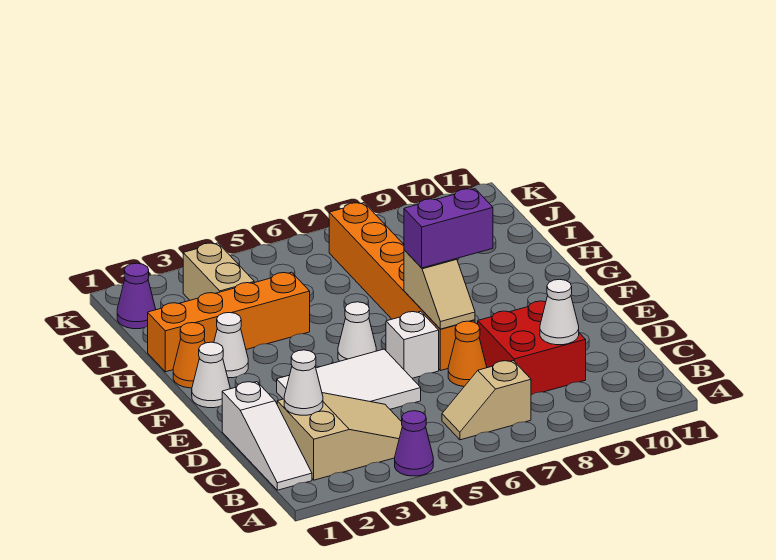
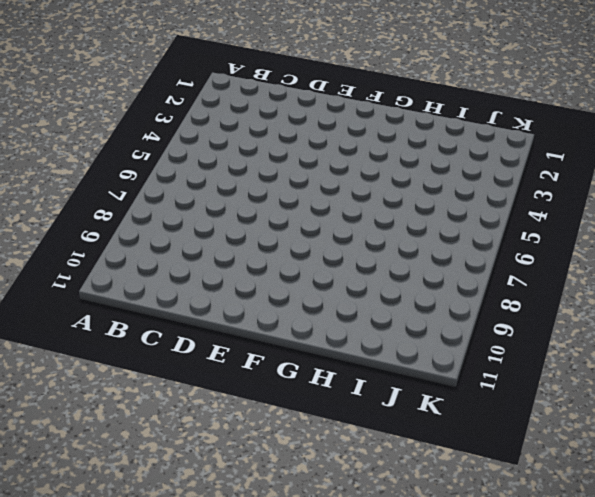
none -> purple 1x1 cone [395,411,433,476]
none -> white 1x3 slope [222,382,312,490]
none -> tan 2x3 slope [277,393,402,480]

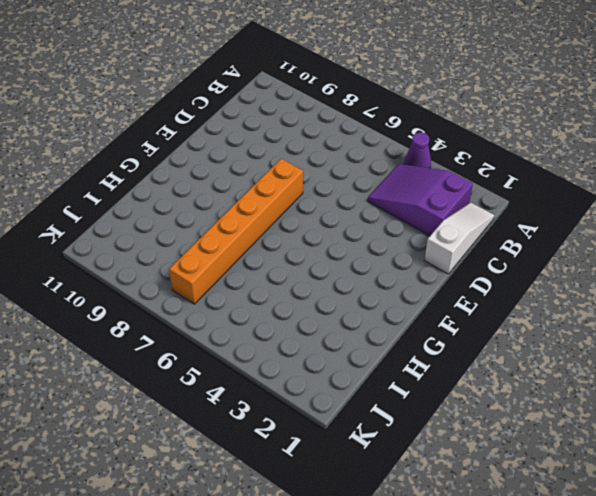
purple 2x3 slope [368,164,473,236] -> tan 2x3 slope [277,393,402,480]
none -> tan 1x2 slope [442,361,531,440]
none -> red 2x2 brick [478,301,586,395]
none -> white 2x3 tile [277,349,421,409]

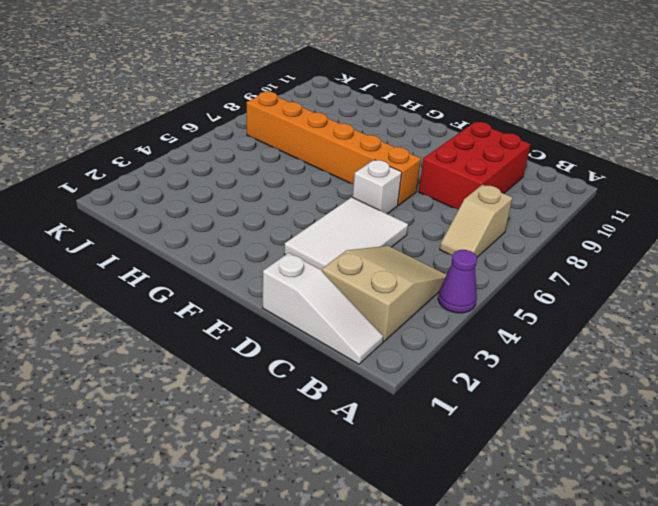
red 2x3 brick [419,122,531,209] -> red 2x2 brick [478,301,586,395]
none -> orange 1x1 cone [448,321,487,386]
none -> white 1x1 cone [192,342,230,408]
none -> white 1x1 cone [338,302,376,361]

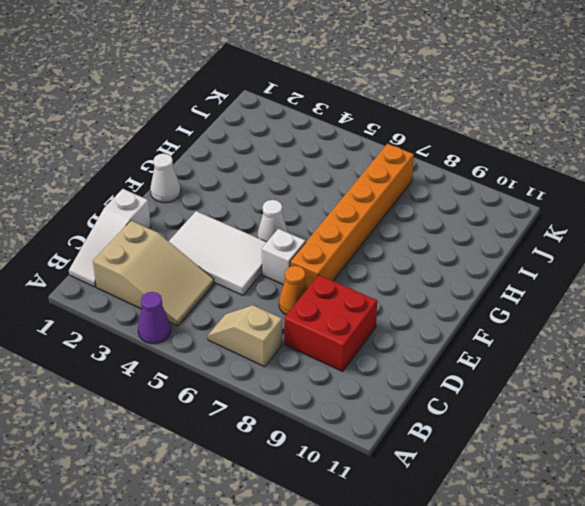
none -> orange 1x1 cone [173,323,205,388]
none -> white 1x1 cone [214,313,248,378]
none -> orange 1x4 brick [148,272,310,372]

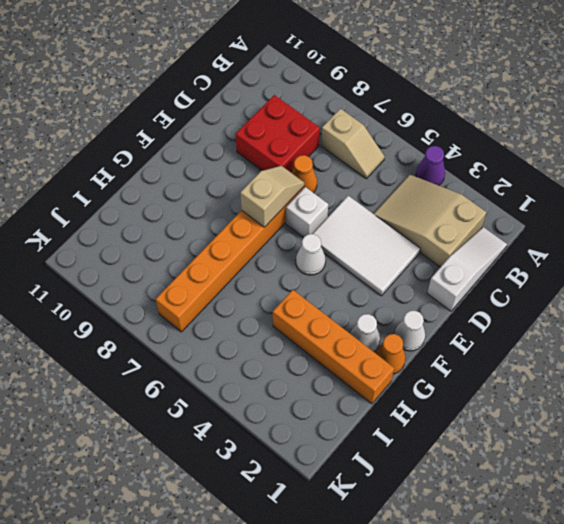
none -> tan 1x2 brick [183,243,254,300]
none -> purple 1x1 cone [117,263,156,329]
none -> white 1x1 cone [284,350,323,415]

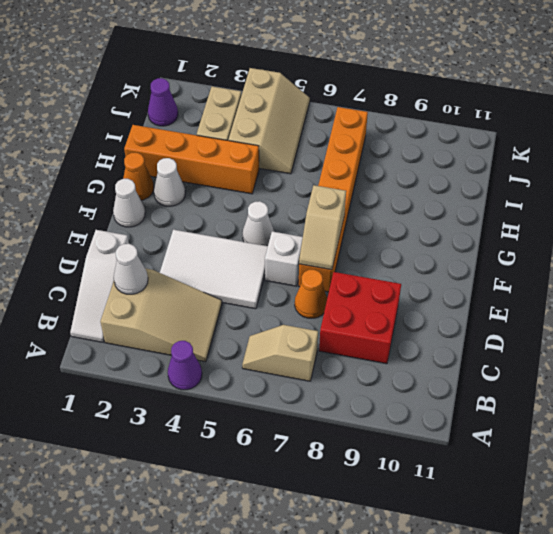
tan 2x3 slope [228,68,310,174] -> none
none -> white 1x1 cone [540,279,579,345]
none -> purple 1x2 brick [404,189,493,268]

